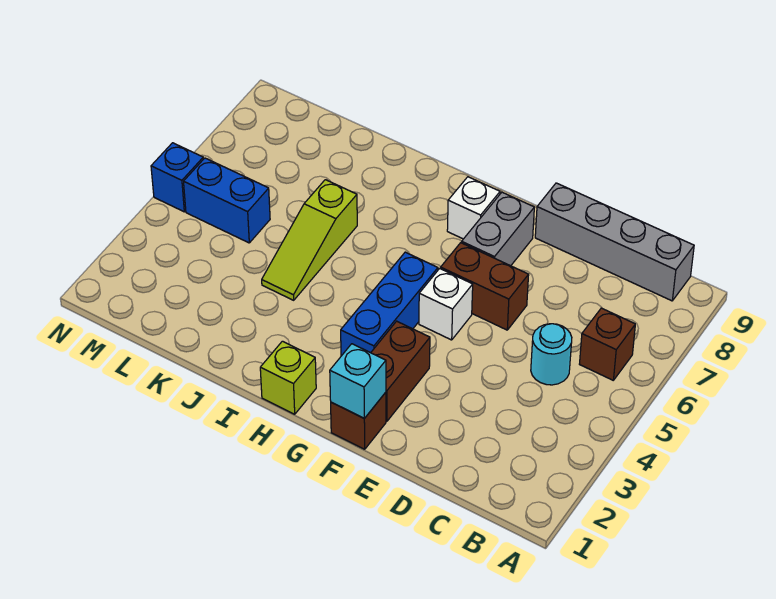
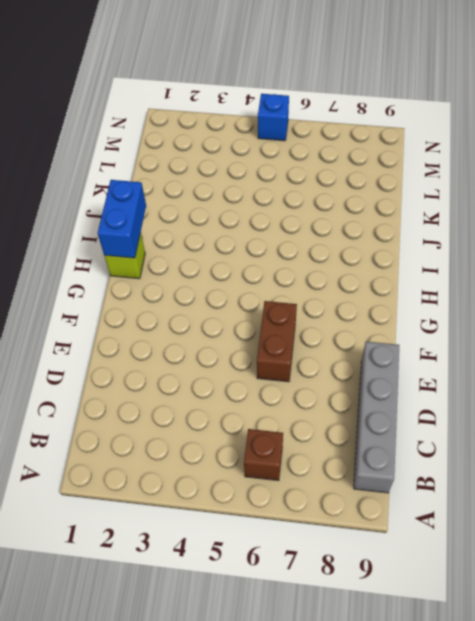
blue 1x2 brick [98,180,146,258] -> blue 1x2 brick moved to [184,158,270,243]
none -> cyan 1x1 round brick [531,324,572,385]
none -> brown 1x1 brick [331,392,386,449]
none -> brown 1x2 brick [371,321,430,421]

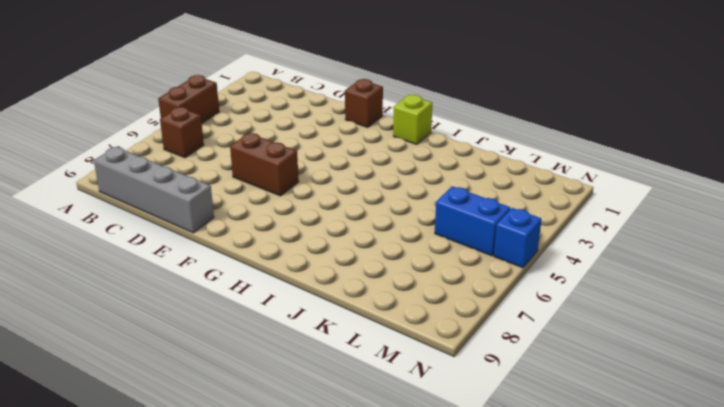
brown 1x2 brick [158,75,219,123] -> brown 1x2 brick moved to [371,321,430,421]
none -> cyan 1x1 round brick [531,324,572,385]
none -> white 1x1 brick [419,269,473,340]
none -> grey 1x2 brick [462,192,534,266]

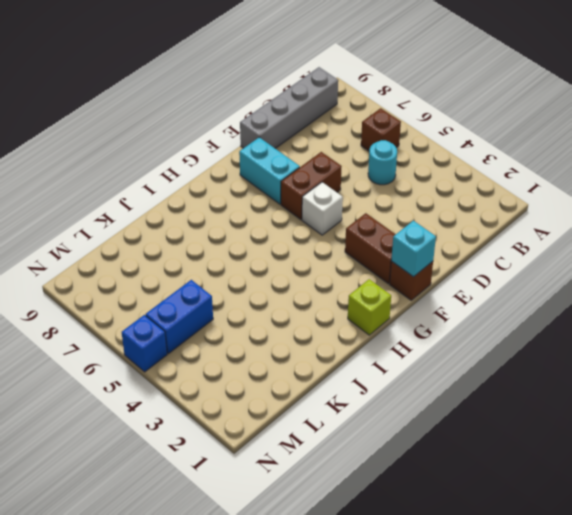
cyan 1x2 brick [239,137,300,204] -> grey 1x2 brick [462,192,534,266]
none -> blue 1x3 brick [341,252,438,356]
none -> white 1x1 brick [447,177,500,239]
none -> lime 1x3 slope [262,180,357,300]

